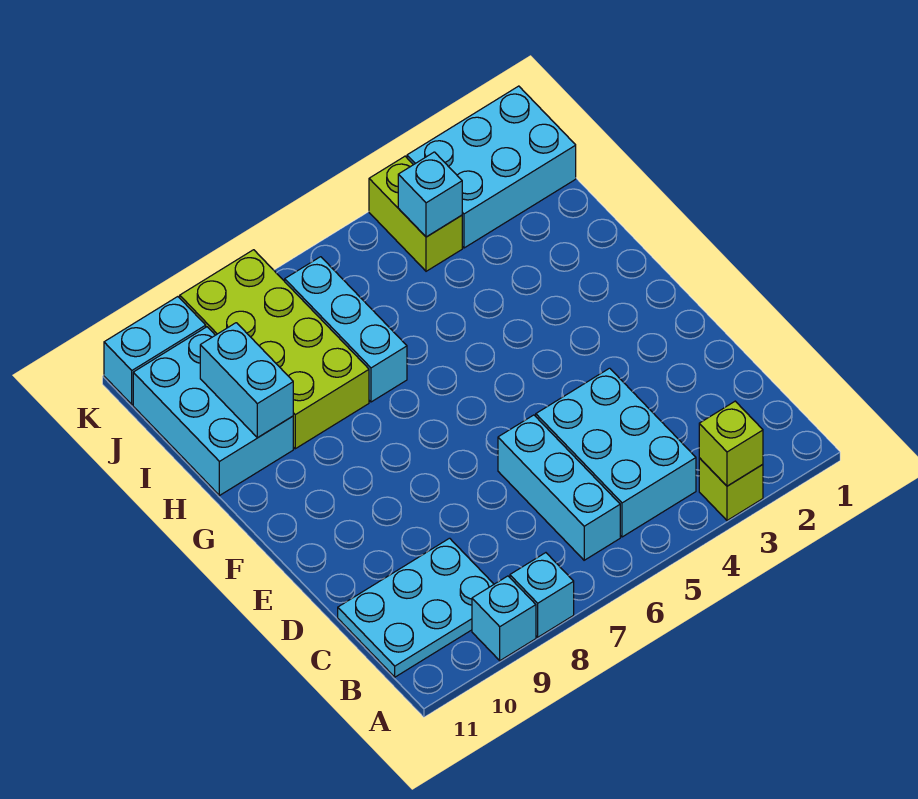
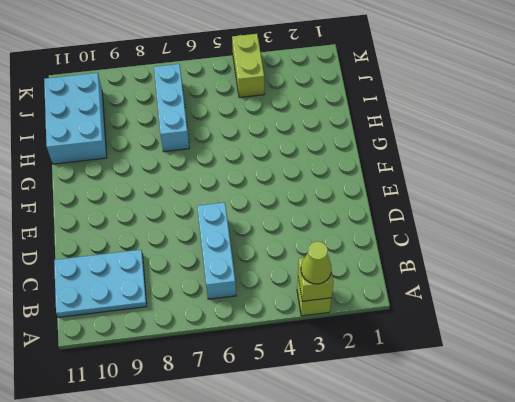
lime 1x1 cone [301,241,332,284] -> none
none -> cyan 1x1 brick [510,553,574,637]
none -> cyan 1x1 brick [472,576,536,661]
none -> cyan 2x3 brick [536,368,696,537]

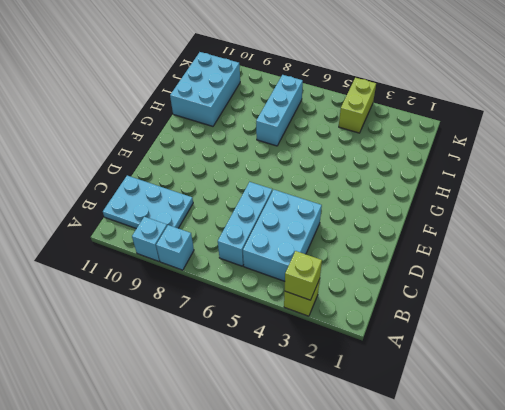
none -> lime 2x4 brick [180,250,369,449]
none -> cyan 2x3 brick [407,86,576,248]
none -> cyan 1x2 brick [104,297,206,405]

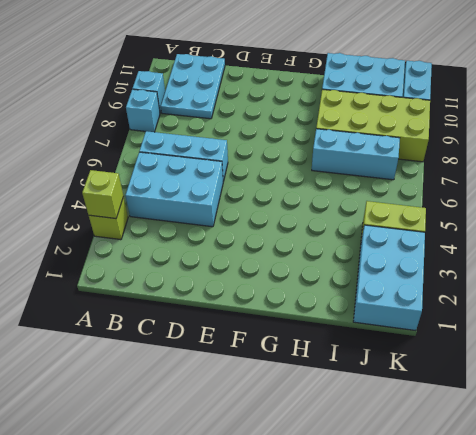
none -> cyan 1x2 brick [200,323,293,438]
none -> cyan 1x1 brick [398,152,462,237]

